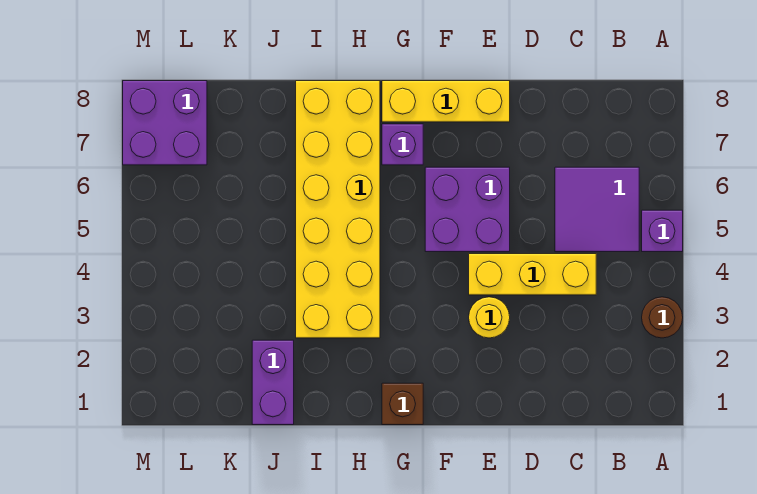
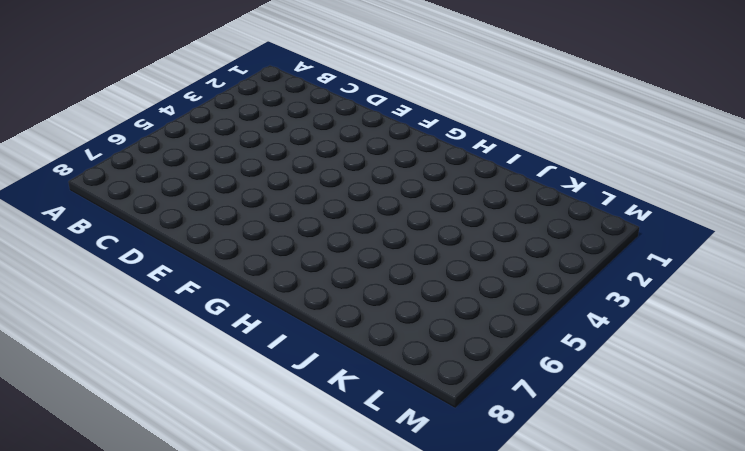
none -> brown 1x1 round brick [642,297,683,338]
none -> purple 1x1 brick [642,210,683,252]
none -> purple 2x2 tile [555,167,639,252]

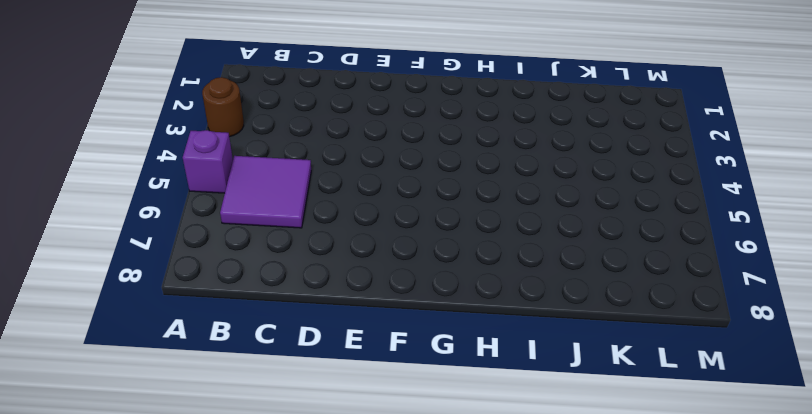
none -> yellow 1x3 brick [469,254,596,295]
none -> yellow 1x1 round brick [469,297,510,338]
none -> purple 2x2 brick [425,167,510,252]

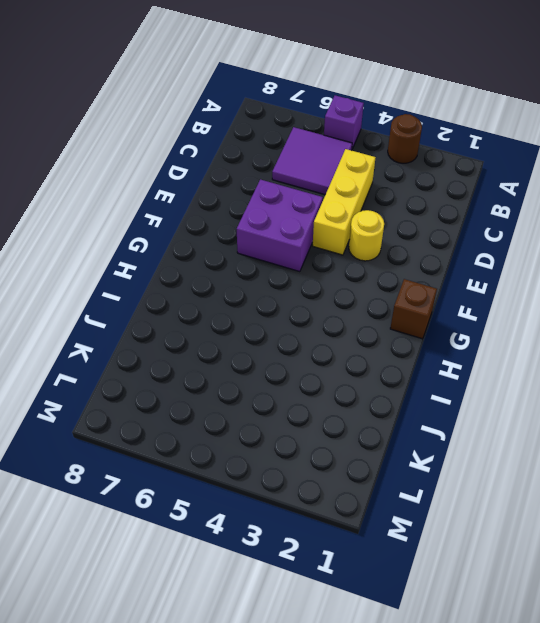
none -> yellow 1x3 brick [382,81,510,122]
none -> purple 1x1 brick [382,124,423,165]
none -> yellow 2x6 brick [296,81,380,338]

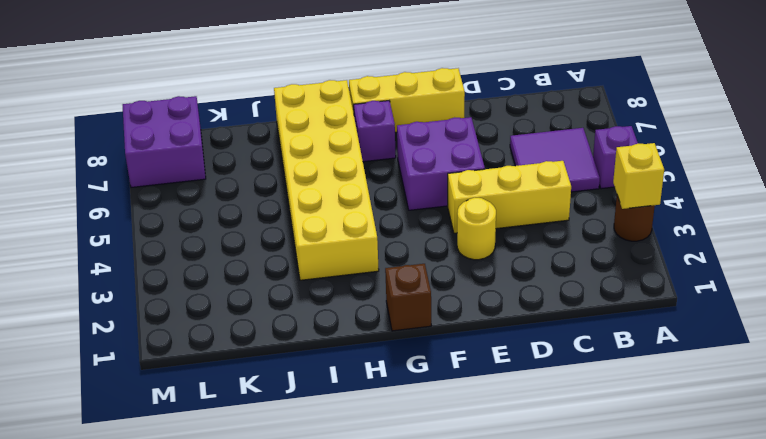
yellow 1x1 brick [613,143,664,209] -> none
none -> purple 1x2 brick [252,340,294,425]

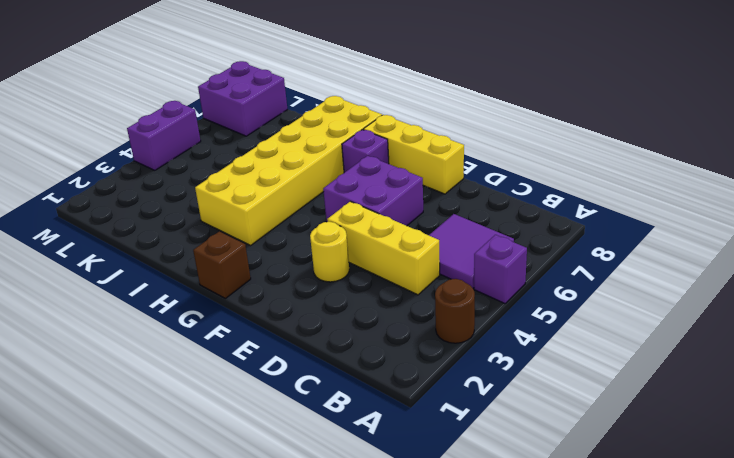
purple 1x2 brick [127,101,201,170] -> purple 1x2 brick moved to [252,340,294,425]

